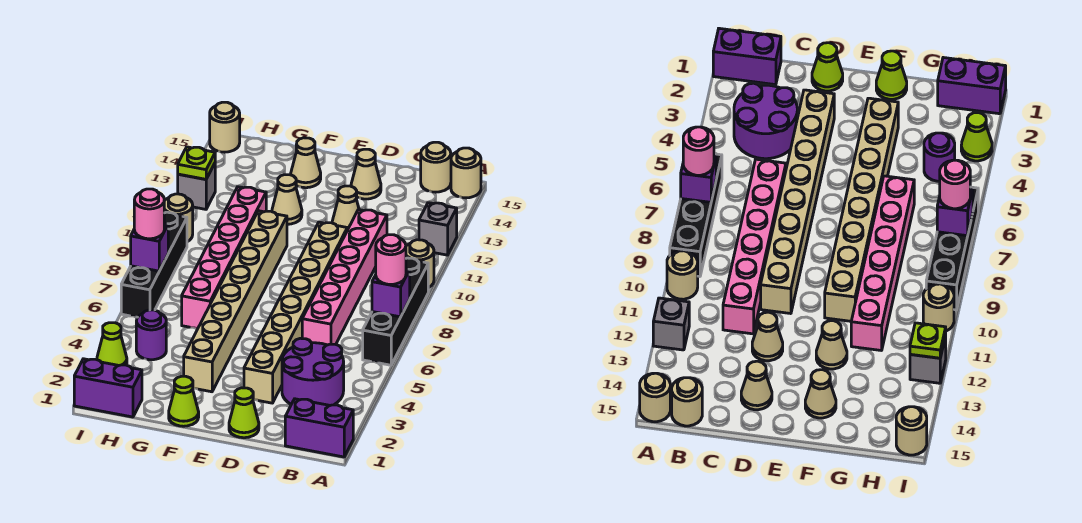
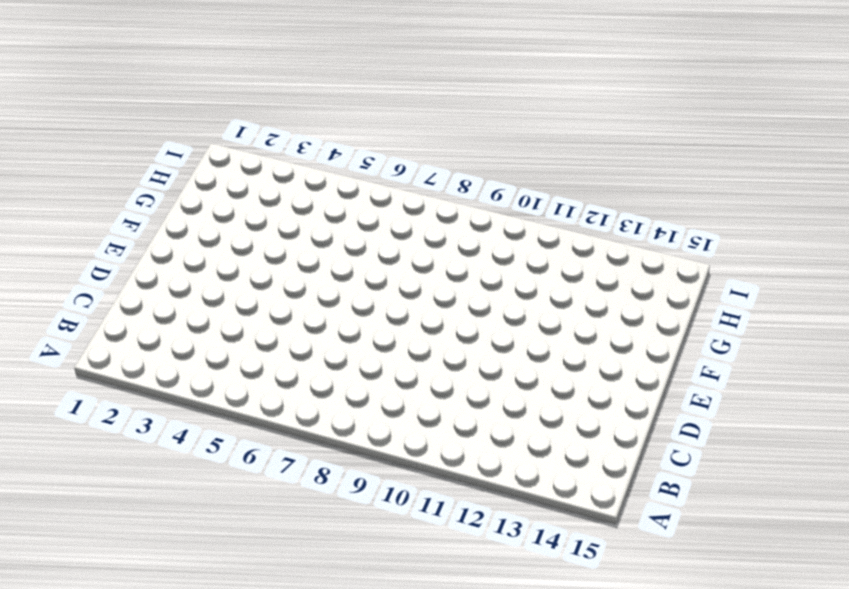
none -> purple 1x2 brick [285,399,353,457]
none -> black 1x4 brick [363,258,428,365]
none -> tan 1x1 round brick [406,240,434,288]

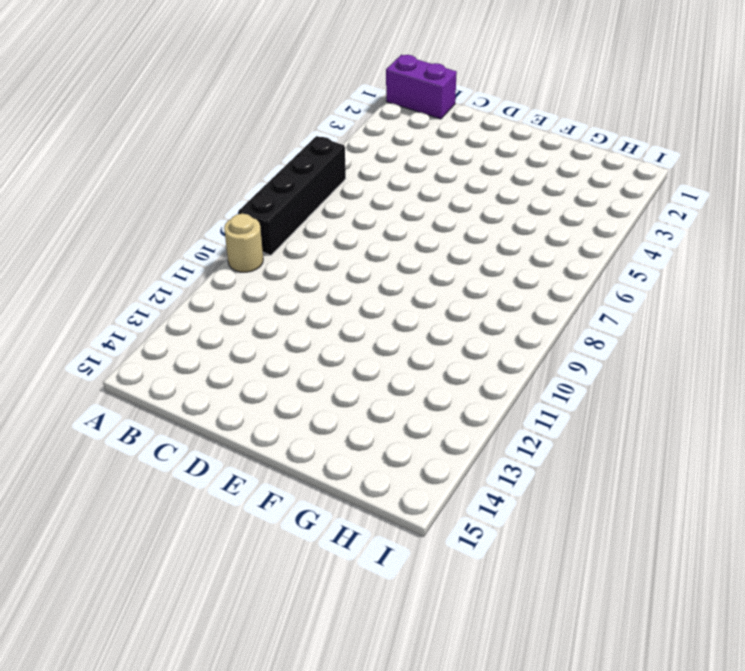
none -> grey 1x1 brick [419,203,457,255]
none -> tan 1x1 round brick [451,148,481,198]
none -> purple 2x2 round brick [282,338,344,406]

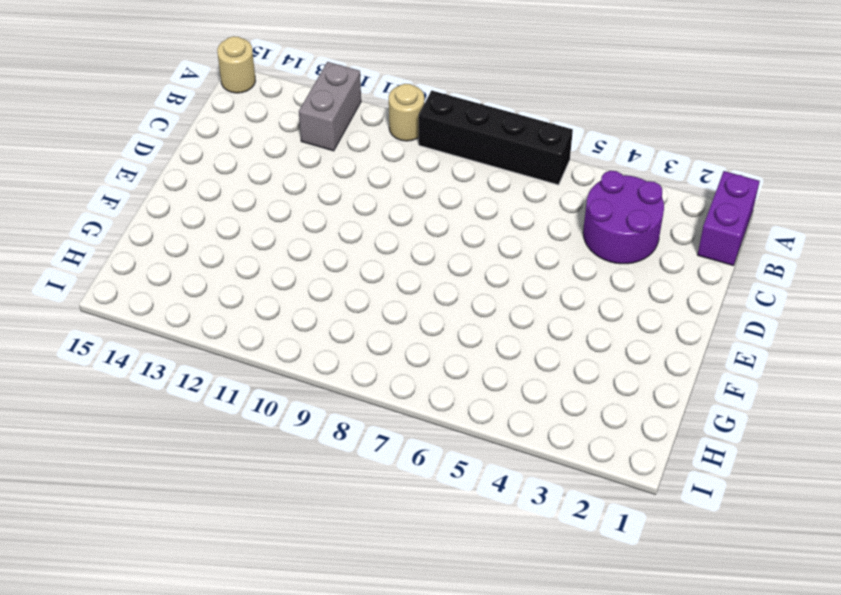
grey 1x2 brick [299,62,361,151] -> grey 1x1 brick [419,203,457,255]
none -> tan 1x1 round brick [421,142,451,192]
none -> pink 1x6 brick [302,210,387,345]
none -> lime 1x1 cone [229,388,259,438]

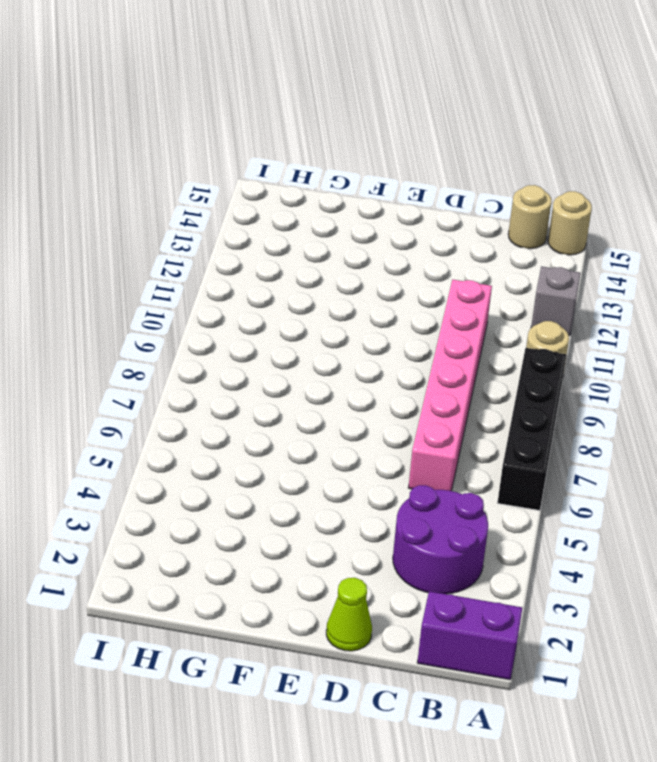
none -> tan 1x8 brick [244,222,347,403]
none -> tan 1x1 cone [332,186,359,230]
none -> tan 1x1 cone [351,149,381,199]

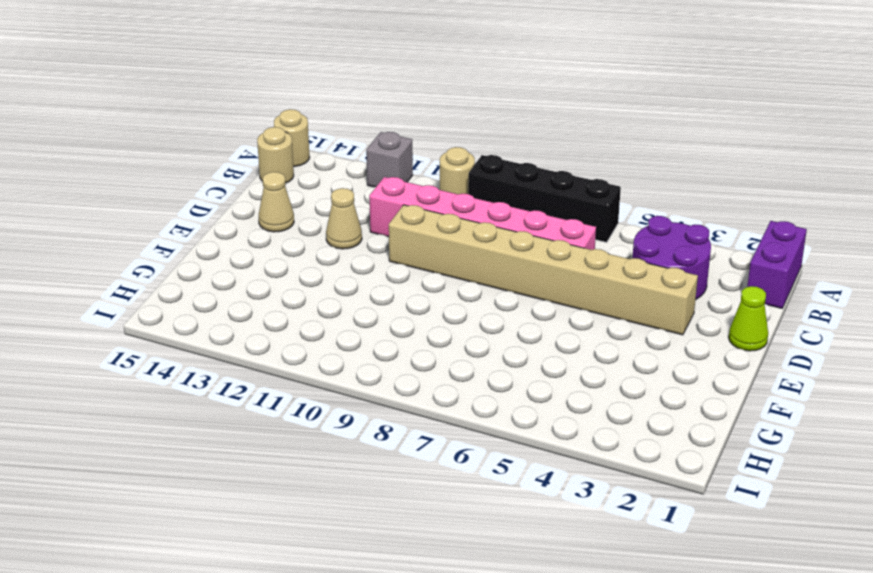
none -> lime 1x1 cone [169,376,199,426]
none -> tan 1x8 brick [184,211,287,392]
none -> tan 1x1 cone [272,175,302,224]

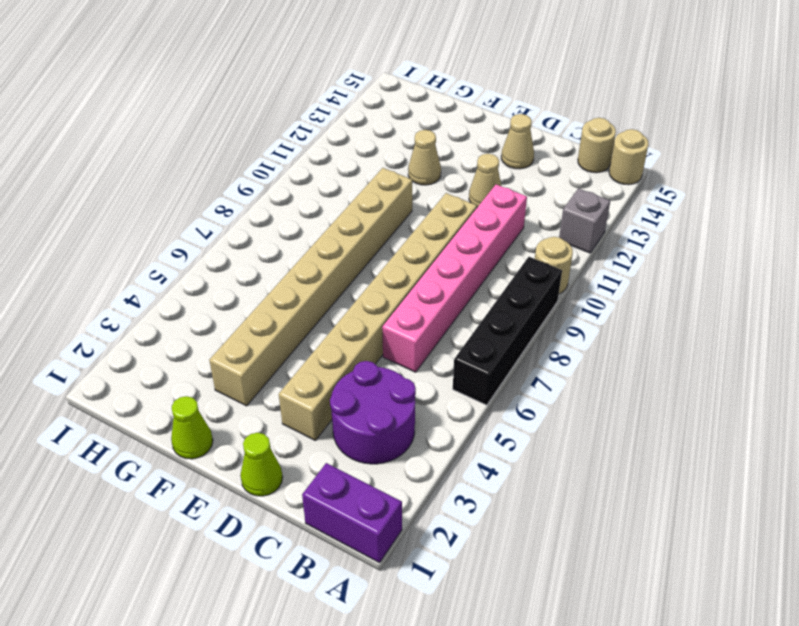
none -> tan 1x1 cone [291,138,321,188]
none -> pink 1x6 brick [182,187,266,329]
none -> purple 1x2 brick [74,359,142,417]

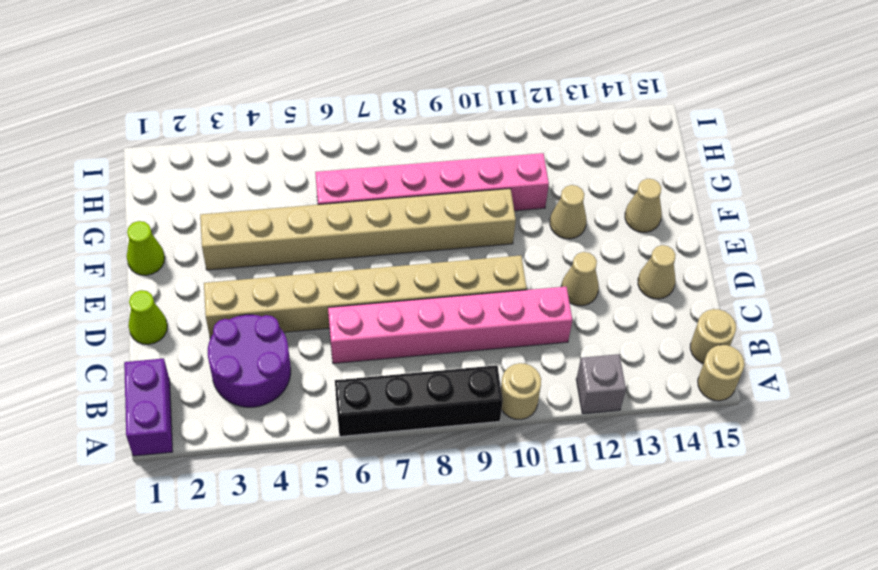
none -> purple 1x2 brick [74,359,142,417]
none -> purple 1x1 round brick [136,310,166,360]
none -> lime 1x1 cone [97,323,127,365]

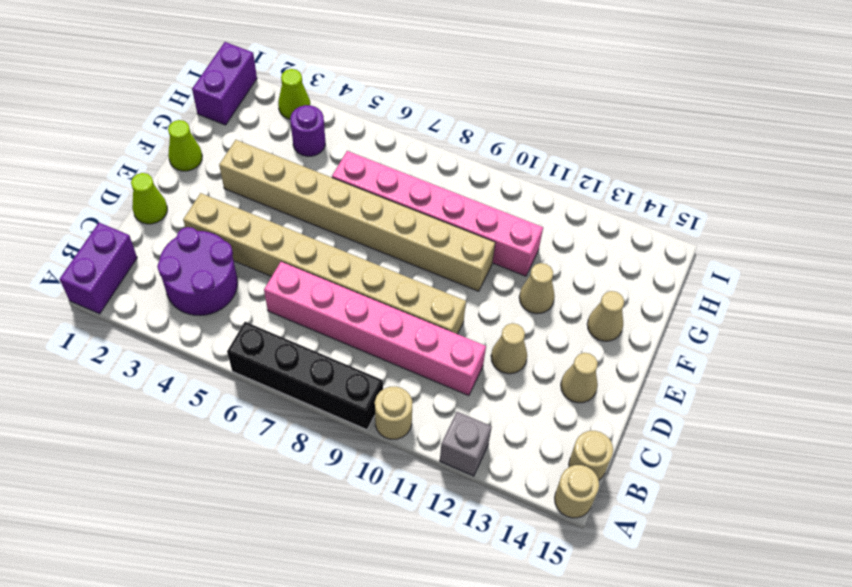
none -> black 1x4 brick [121,212,187,317]
none -> tan 1x1 round brick [164,194,193,242]
none -> grey 1x1 brick [178,163,215,209]

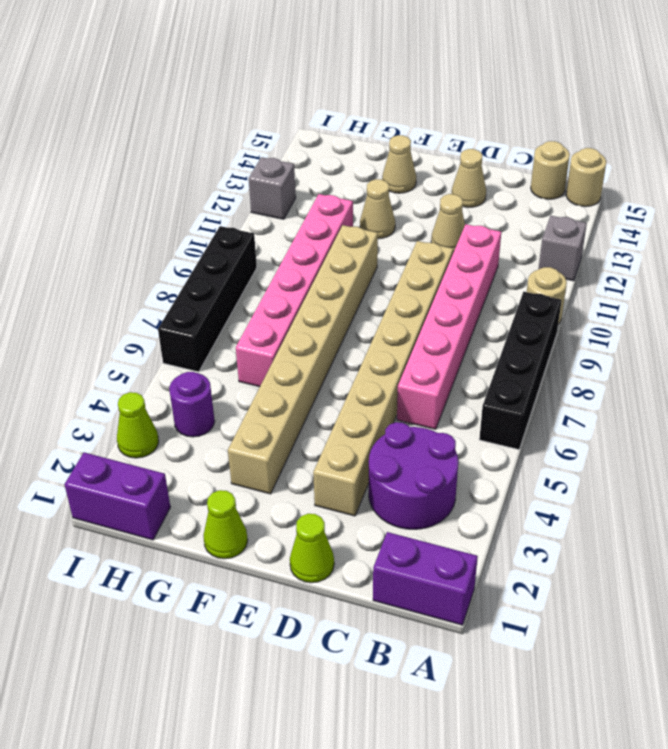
none -> tan 1x1 round brick [164,194,193,242]
none -> tan 1x1 round brick [210,102,240,152]
none -> purple 1x1 brick [372,269,410,317]

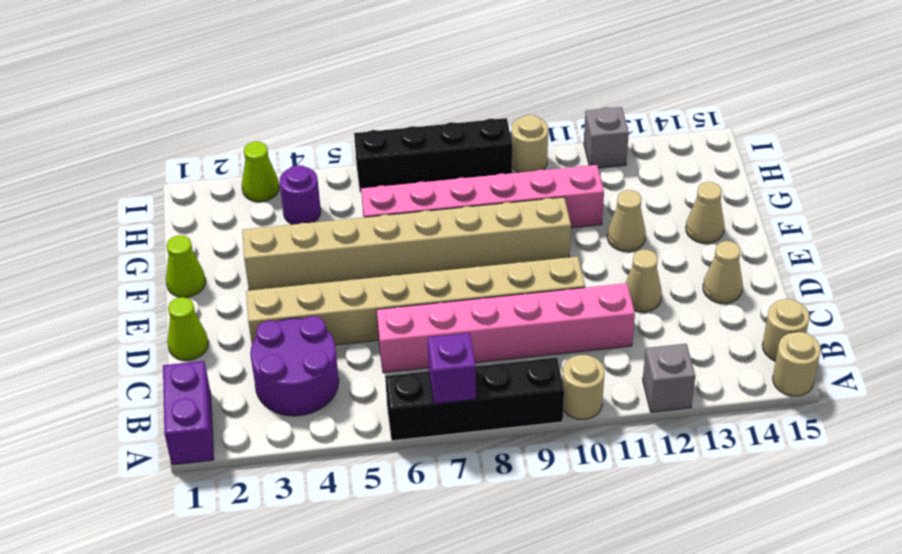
none -> purple 1x2 brick [74,359,142,417]
none -> tan 1x1 round brick [210,102,240,152]
none -> purple 1x1 brick [131,223,168,271]

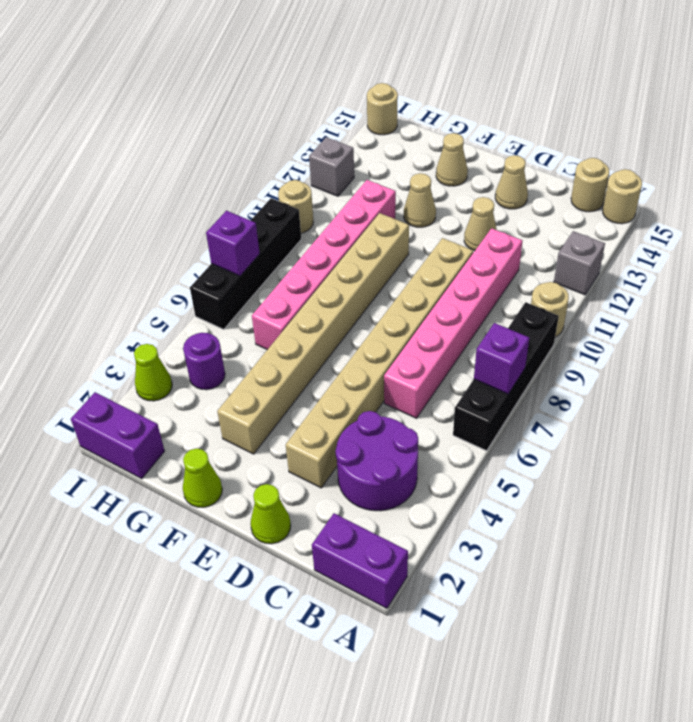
none -> lime 1x1 plate [178,147,215,179]
none -> pink 1x1 round brick [376,235,406,284]
none -> pink 1x1 round brick [134,189,164,239]

